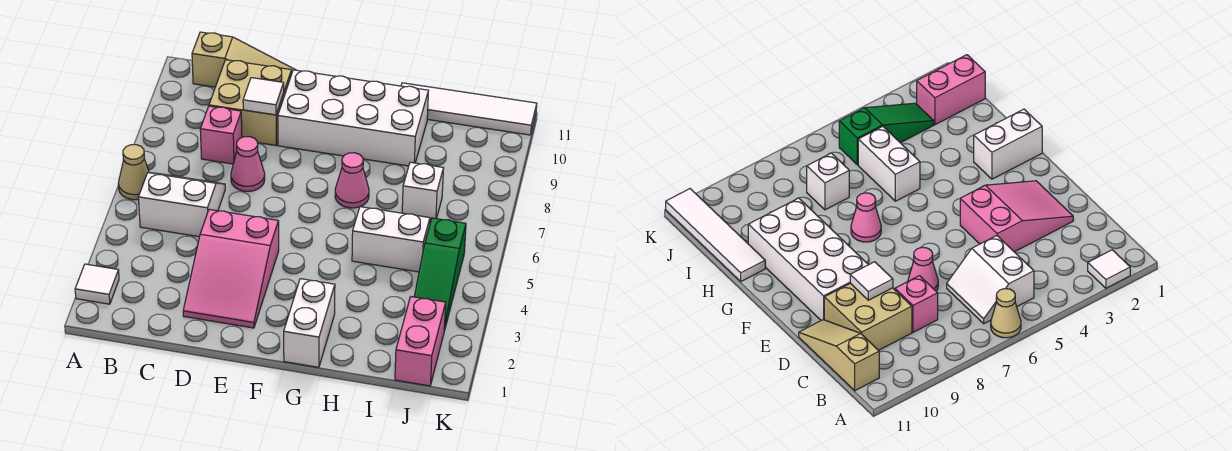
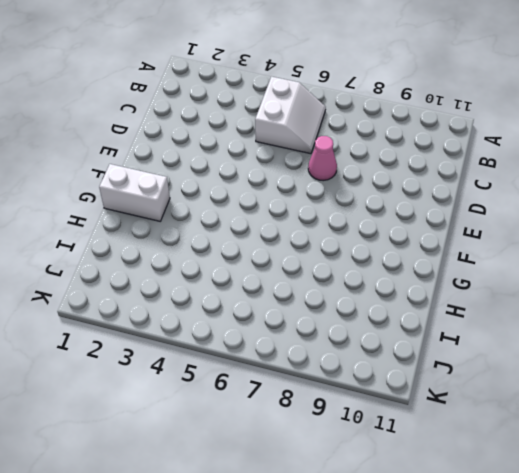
none -> white 1x1 tile [75,264,119,304]
none -> tan 1x1 cone [118,145,149,200]
none -> tan 1x3 slope [192,32,295,87]

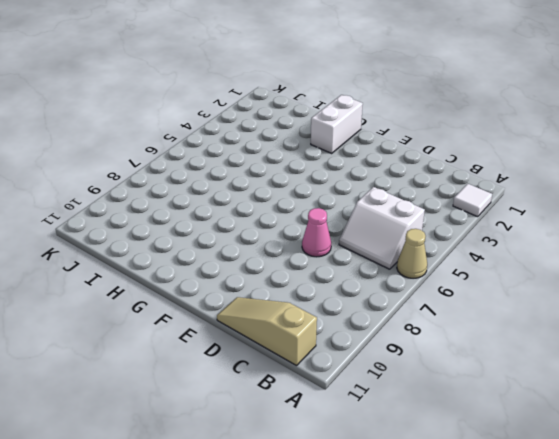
none -> pink 1x1 brick [200,106,242,164]
none -> tan 2x2 brick [209,60,292,145]
none -> pink 2x3 slope [183,209,279,328]

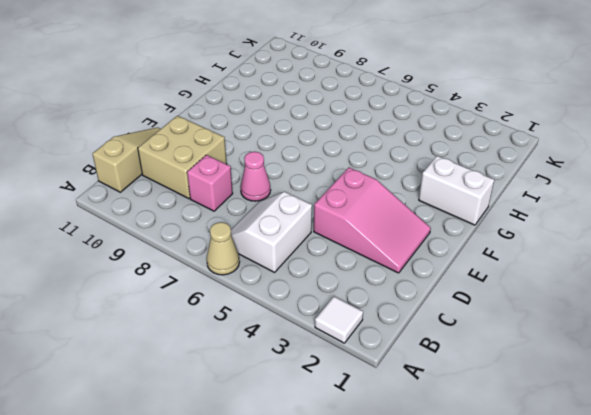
none -> white 2x4 brick [278,70,428,166]
none -> pink 1x1 cone [335,153,369,208]
none -> white 1x2 brick [352,207,430,272]

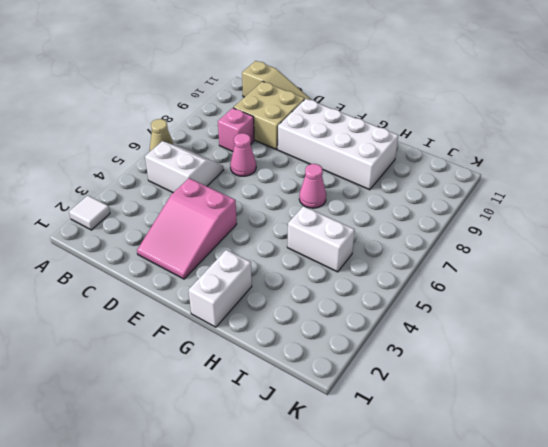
none -> white 1x4 tile [401,83,537,135]
none -> white 1x1 brick [402,162,444,221]
none -> pink 1x2 brick [395,297,446,386]

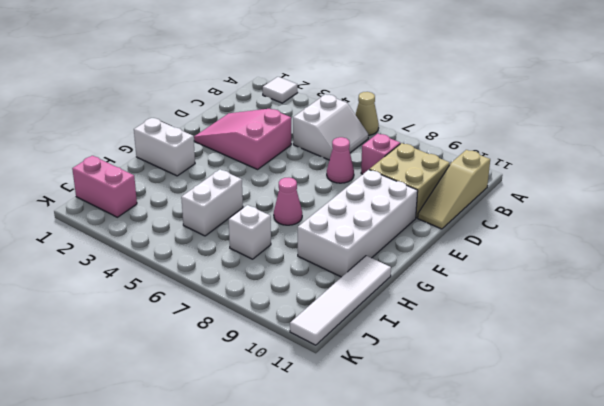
none -> green 1x3 slope [414,218,466,331]
none -> white 1x1 tile [243,78,284,115]

